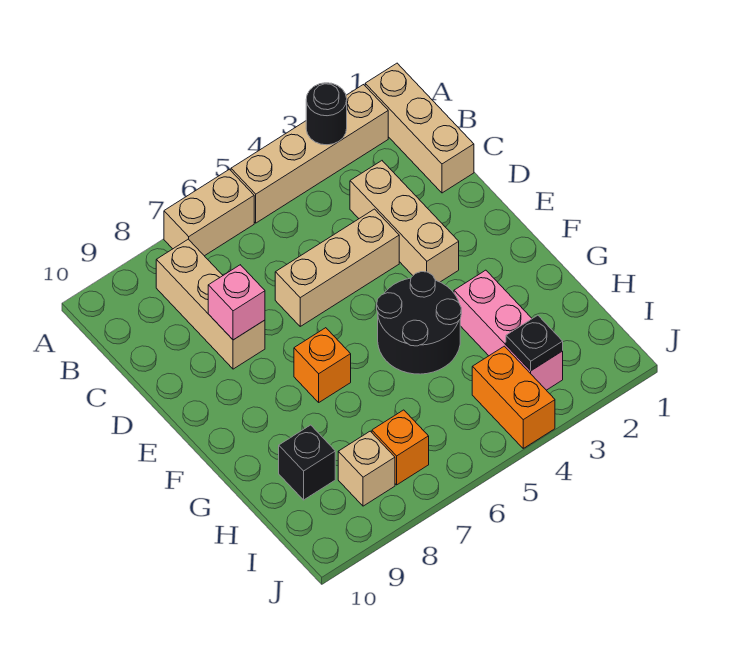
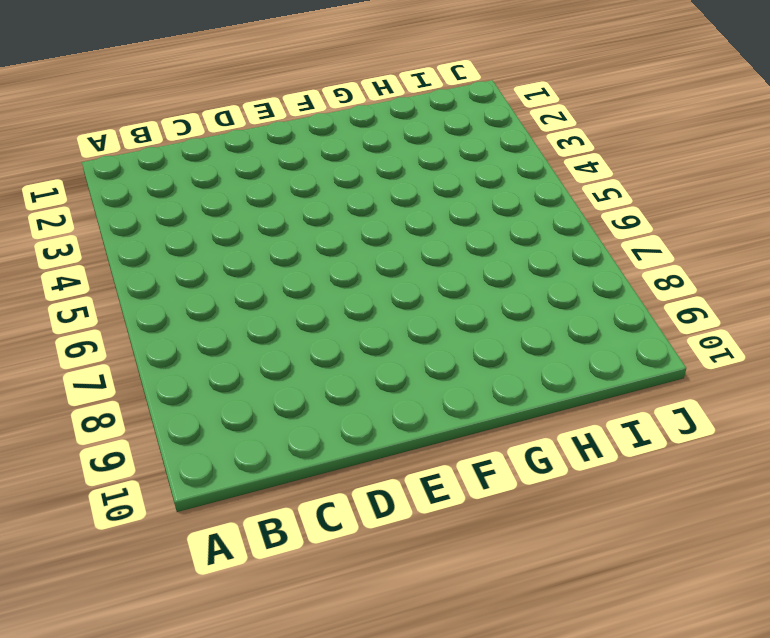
none -> tan 1x3 brick [365,63,474,193]
none -> tan 1x4 brick [231,85,388,223]
none -> tan 1x2 brick [164,169,254,256]

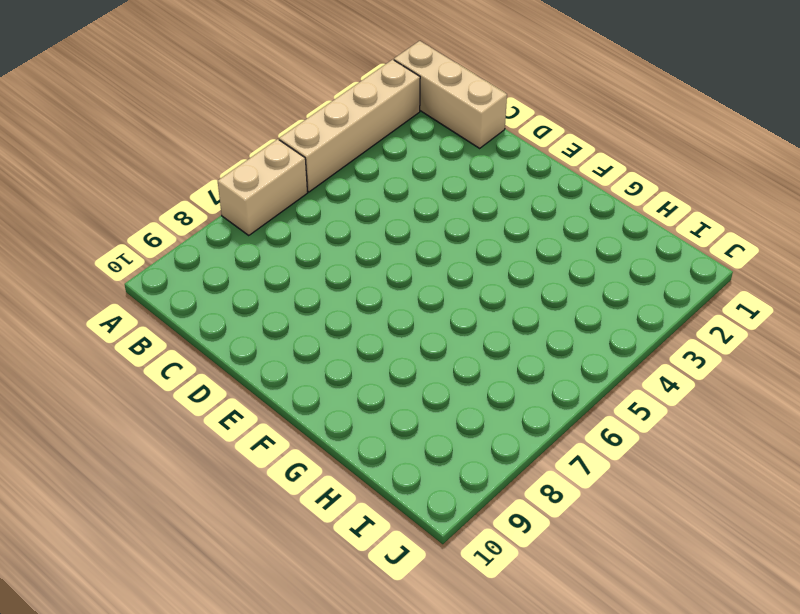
none -> tan 1x3 brick [156,239,265,369]
none -> tan 1x3 brick [350,161,459,282]
none -> tan 1x3 brick [275,209,399,326]

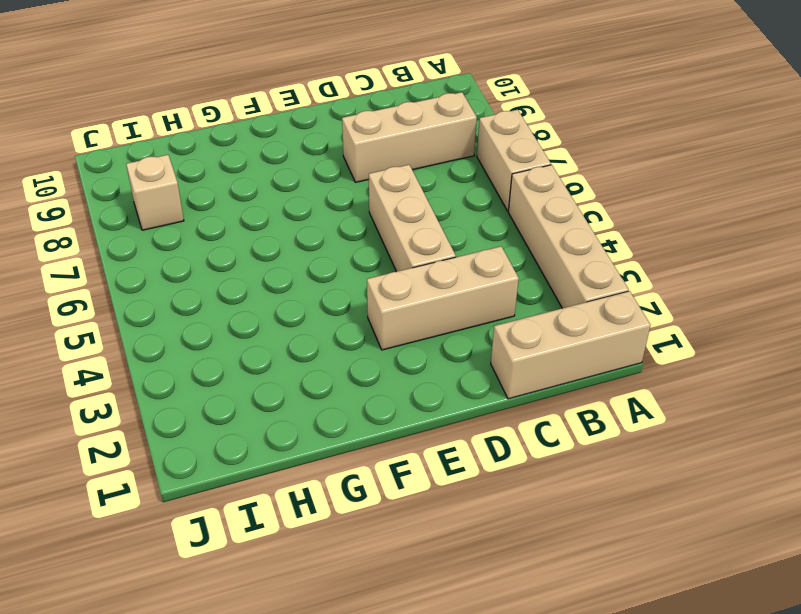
none -> black 2x2 round brick [377,272,461,374]
none -> orange 1x1 brick [294,328,351,402]
none -> pink 1x3 brick [454,270,563,390]

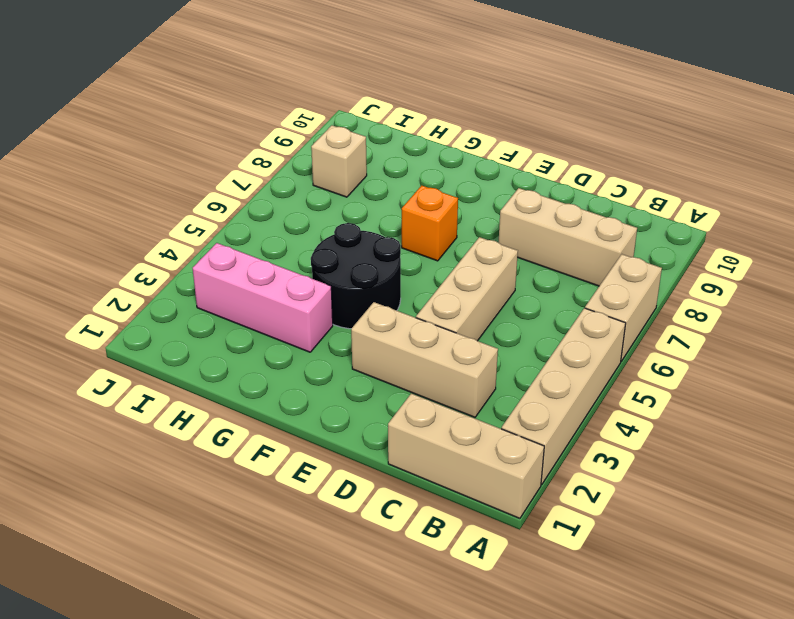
none -> black 1x1 brick [279,425,335,500]
none -> orange 1x2 brick [472,346,555,448]
none -> orange 1x1 brick [372,410,429,485]

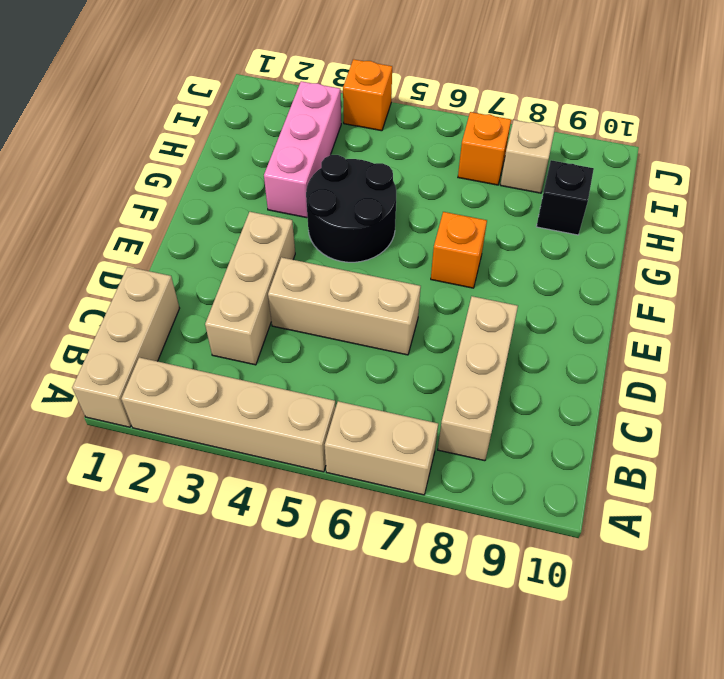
orange 1x1 brick [343,59,392,131] -> orange 1x2 brick [472,346,555,448]
none -> black 1x1 round brick [306,83,347,145]
none -> pink 1x1 brick [208,265,265,340]
none -> black 1x1 plate [506,315,563,371]

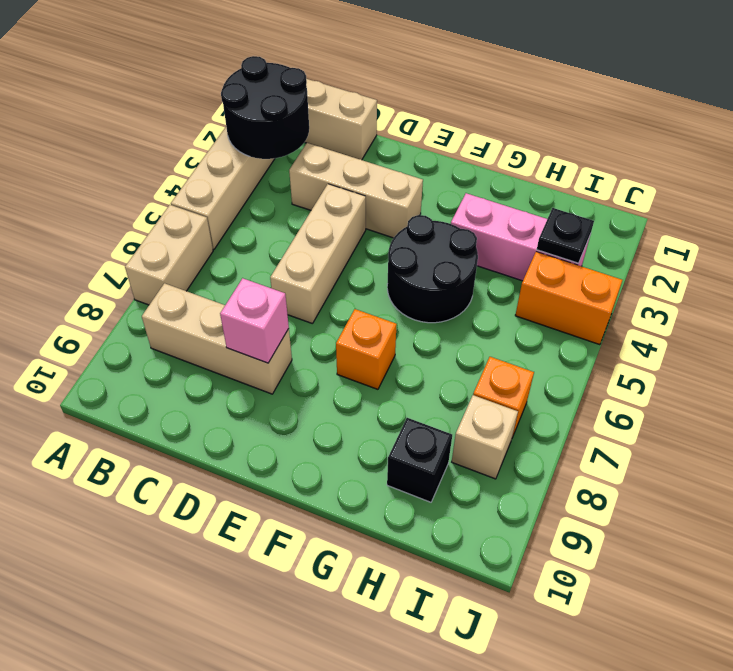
black 2x2 round brick [221,56,309,159] -> black 1x1 round brick [306,83,347,145]

